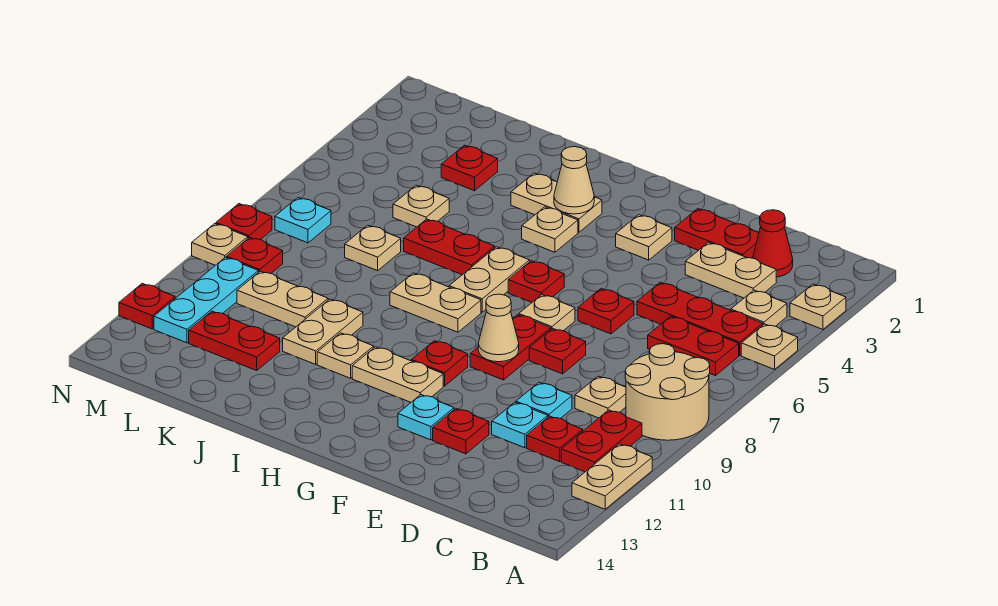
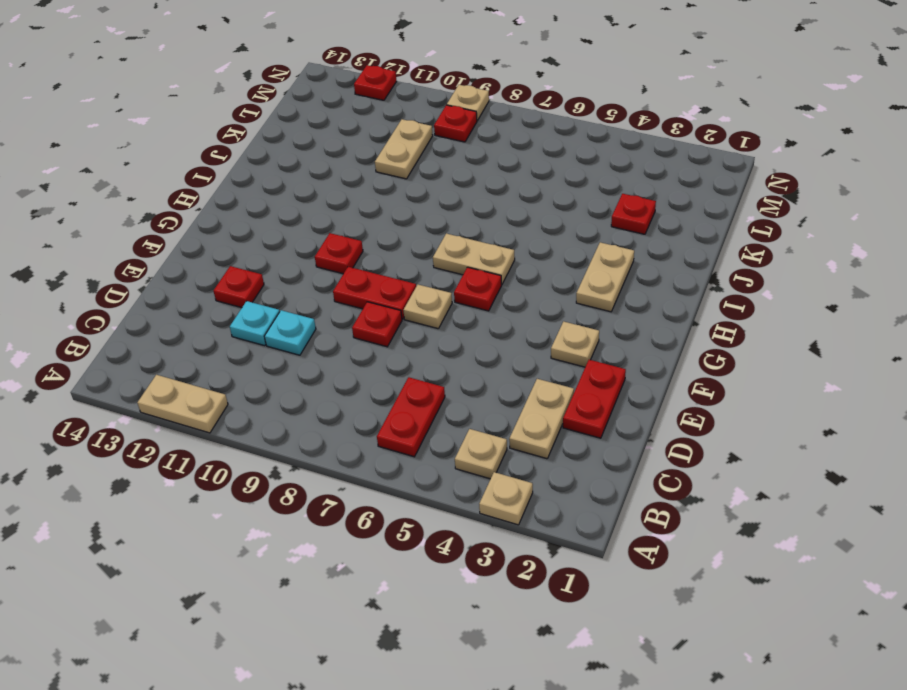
none -> tan 1x1 plate [741,324,798,369]
none -> tan 2x2 round brick [625,344,710,440]
none -> red 1x3 plate [637,282,763,356]
none -> red 1x2 plate [561,410,642,472]

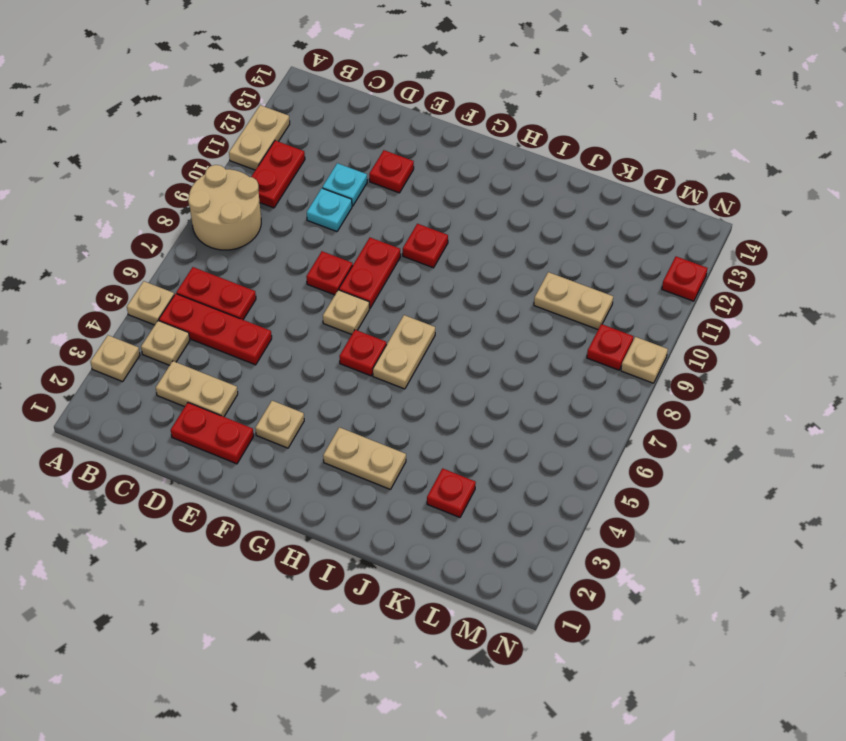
none -> red 1x1 cone [753,210,793,277]
none -> tan 1x1 plate [575,376,626,418]
none -> red 1x1 plate [527,416,583,462]
none -> red 1x1 plate [578,289,634,334]

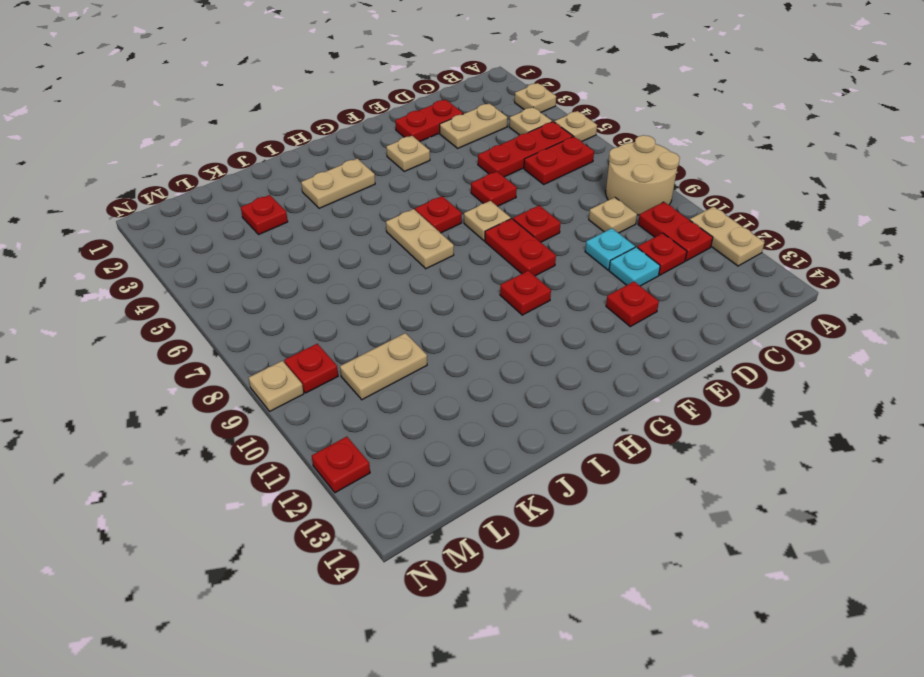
none -> red 1x1 cone [753,210,793,277]
none -> cyan 1x1 plate [398,395,454,440]
none -> tan 1x2 plate [352,347,443,402]
none -> tan 1x1 plate [522,207,578,252]

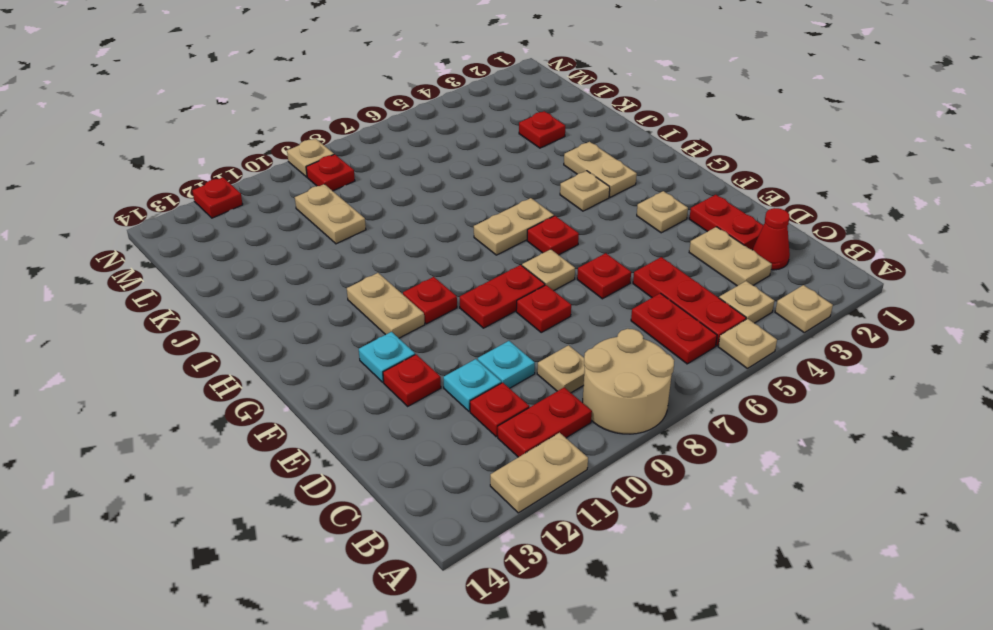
none -> tan 1x2 plate [390,273,481,332]
none -> red 1x2 plate [404,219,495,275]
none -> tan 1x1 plate [317,333,374,378]
none -> tan 1x2 plate [283,299,363,364]

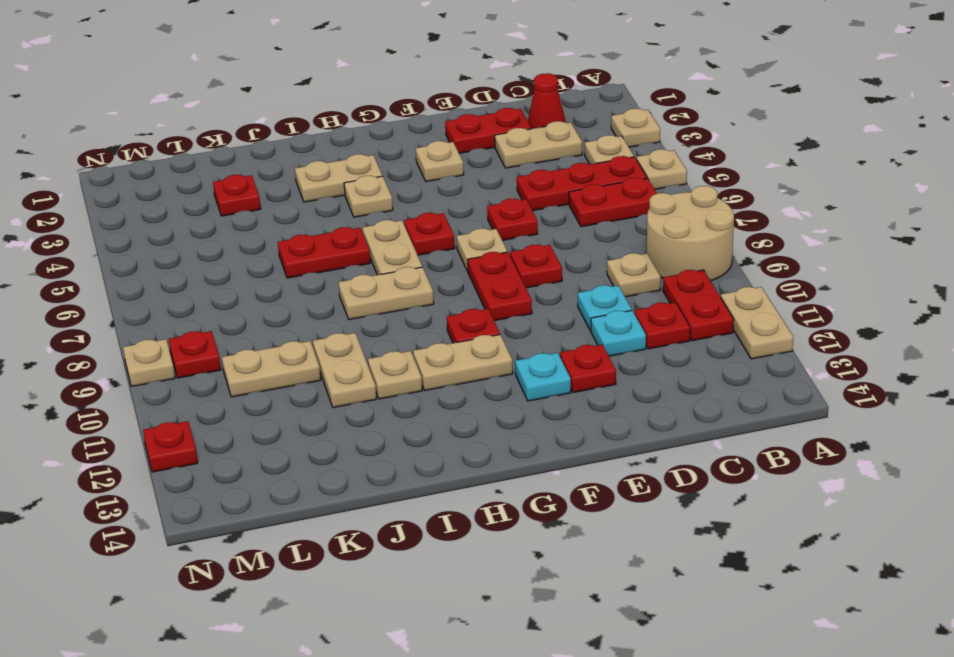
none -> tan 1x1 plate [393,185,449,227]
none -> tan 1x1 plate [345,225,401,271]
none -> red 1x2 plate [189,311,280,370]
none -> cyan 1x1 plate [275,198,331,243]

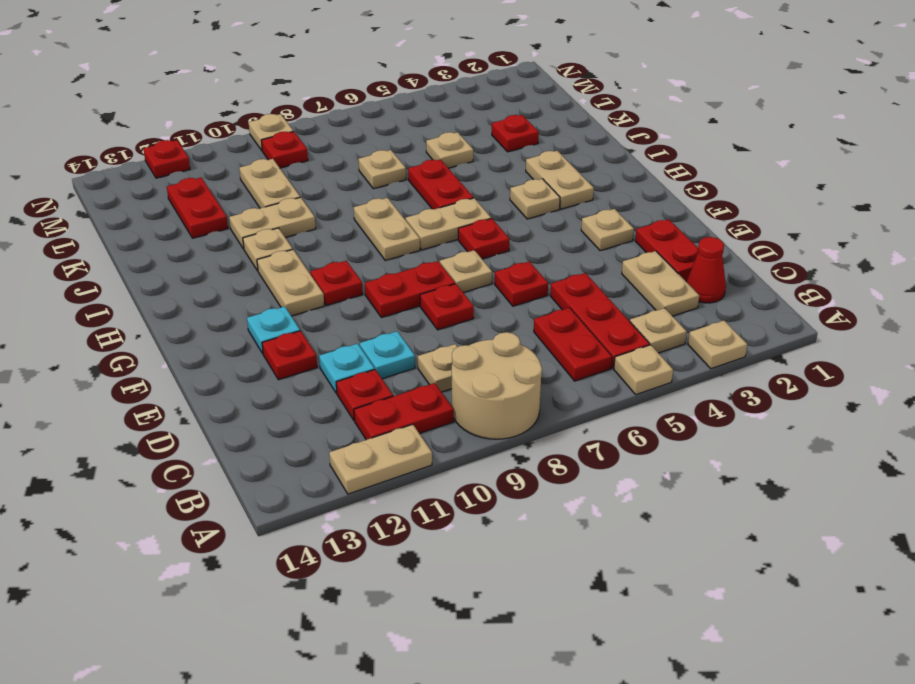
none -> cyan 1x1 plate [275,198,331,243]
none -> cyan 1x3 plate [154,257,259,343]
none -> red 1x1 plate [216,204,272,240]
none -> tan 1x1 cone [478,294,519,362]

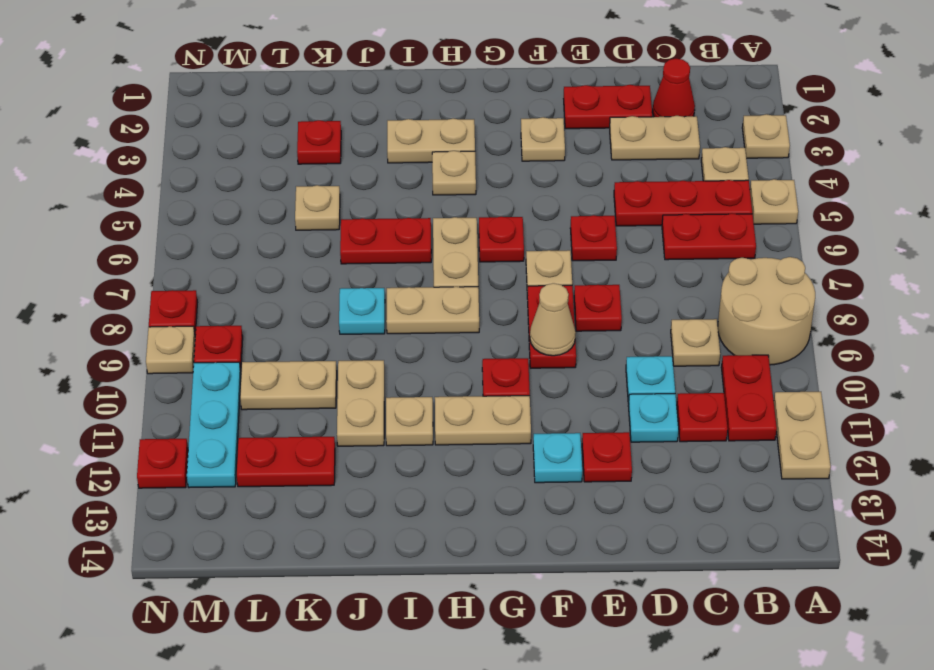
cyan 1x1 plate [339,288,385,334] -> cyan 1x1 plate moved to [275,198,331,243]
none -> tan 1x1 plate [345,225,401,271]
none -> tan 1x1 cone [554,147,594,214]

